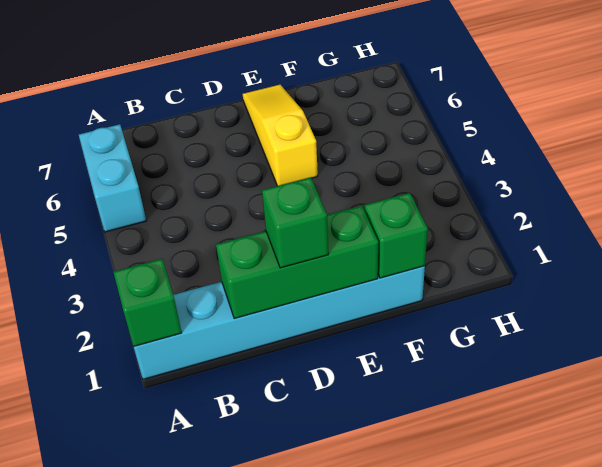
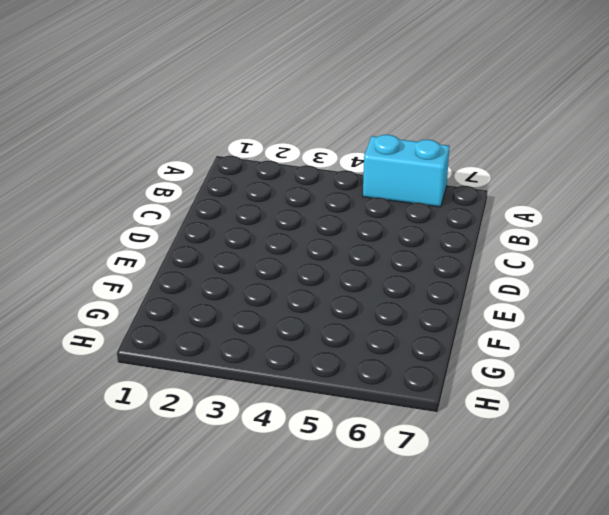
none -> cyan 1x6 brick [134,266,425,379]
none -> yellow 1x3 slope [243,85,318,186]

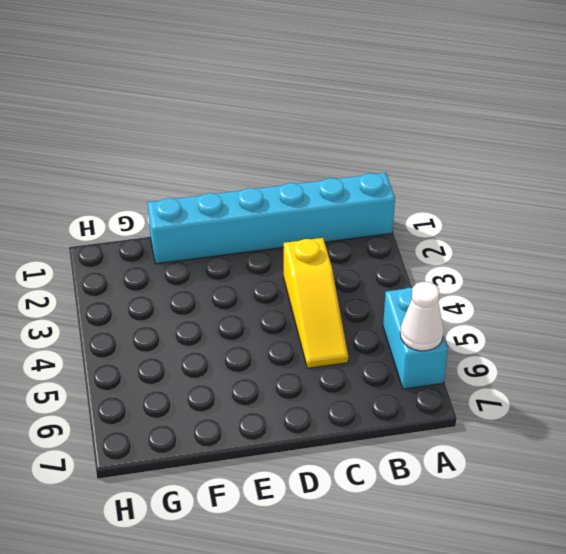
white 1x1 cone [400,282,444,351] -> none
yellow 1x3 slope [284,238,348,368] -> yellow 1x3 slope moved to [243,85,318,186]
none -> green 1x1 brick [113,259,182,346]
none -> green 1x3 brick [216,206,378,319]

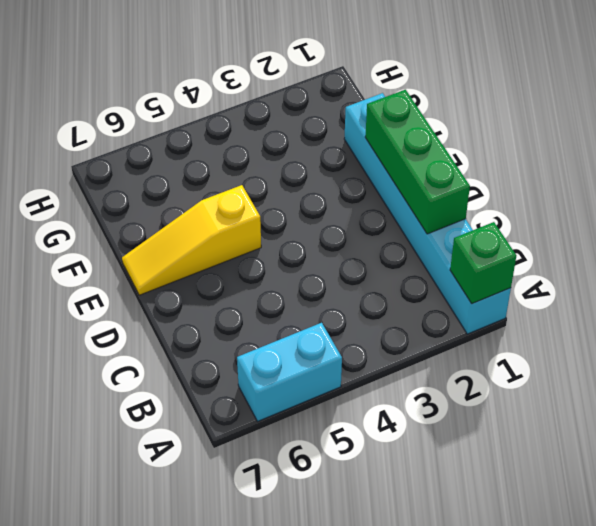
none -> green 1x1 brick [364,193,428,278]
none -> green 1x1 brick [262,177,328,268]

